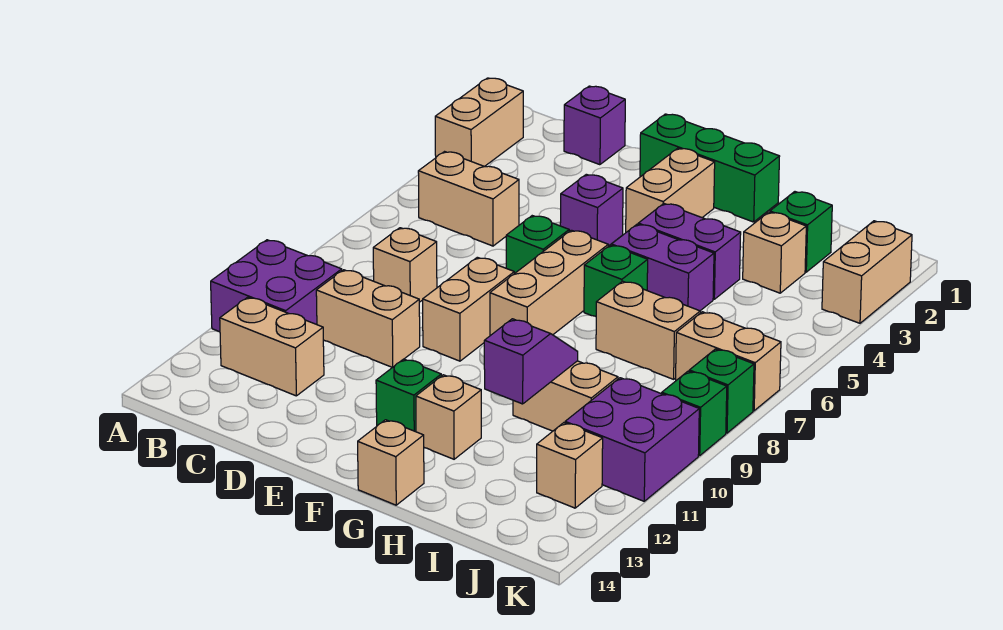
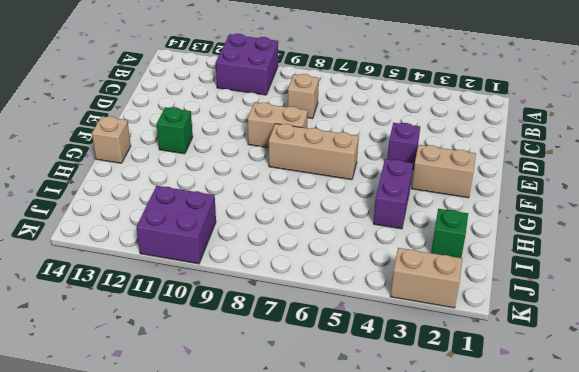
none -> tan 1x2 brick [435,78,523,167]
none -> tan 1x2 brick [418,152,519,246]
none -> tan 1x2 brick [220,297,324,396]
none -> purple 1x1 brick [564,86,625,165]

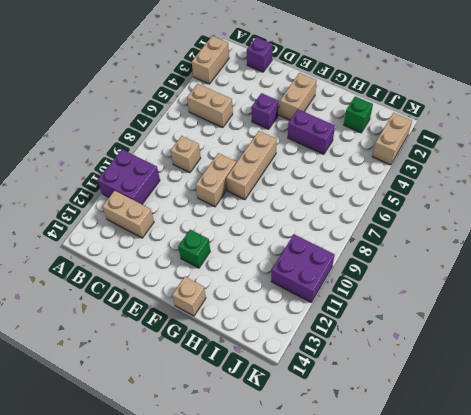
none -> tan 1x2 brick [316,270,420,367]
none -> green 1x3 brick [640,114,780,222]
none -> green 1x1 brick [506,216,569,274]
none -> purple 1x2 brick [611,224,714,311]

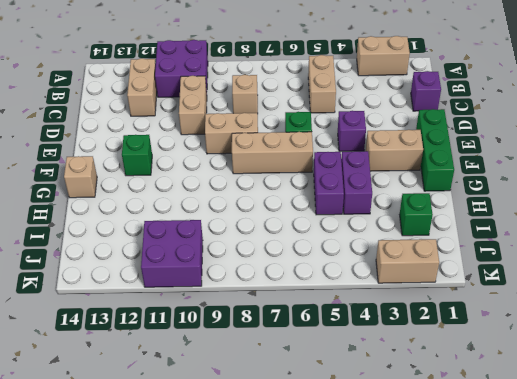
none -> green 1x1 brick [584,245,648,316]
none -> tan 1x1 brick [416,375,481,459]
none -> tan 1x2 brick [596,281,700,379]
none -> tan 1x2 brick [513,361,618,431]

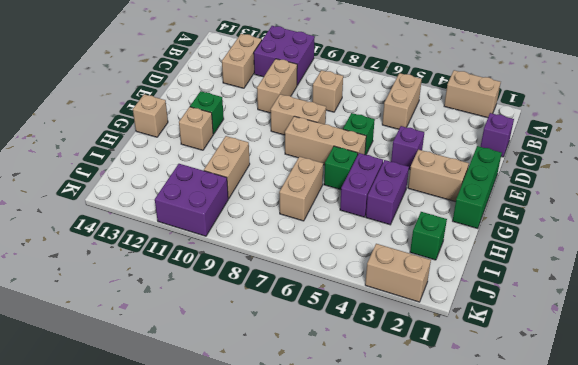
none -> tan 1x1 brick [743,212,806,293]
none -> tan 1x2 brick [676,312,781,411]
none -> tan 1x1 brick [537,423,603,508]
none -> green 1x1 brick [689,349,754,433]

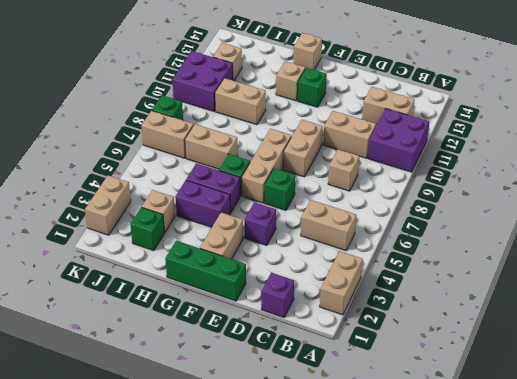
none -> green 1x1 brick [662,371,727,456]
none -> purple 1x2 slope [484,319,578,404]

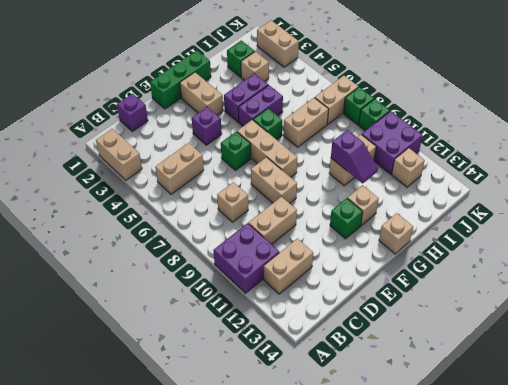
purple 1x2 slope [331,130,378,183] -> purple 1x2 slope turned to [484,319,578,404]

